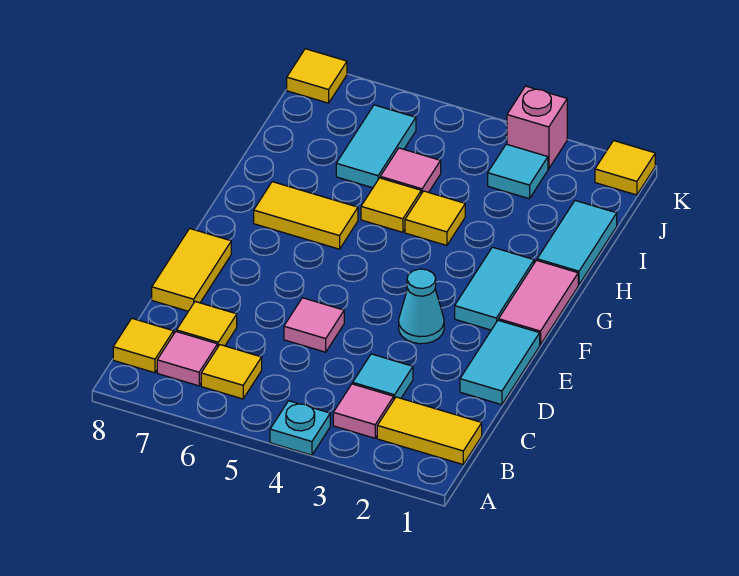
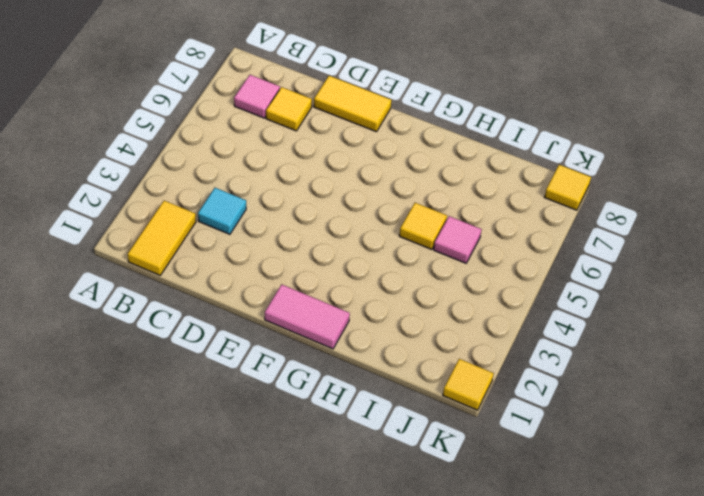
none -> cyan 1x1 plate [270,401,330,455]
none -> pink 1x1 tile [333,384,394,438]
none -> yellow 1x1 tile [201,345,262,399]

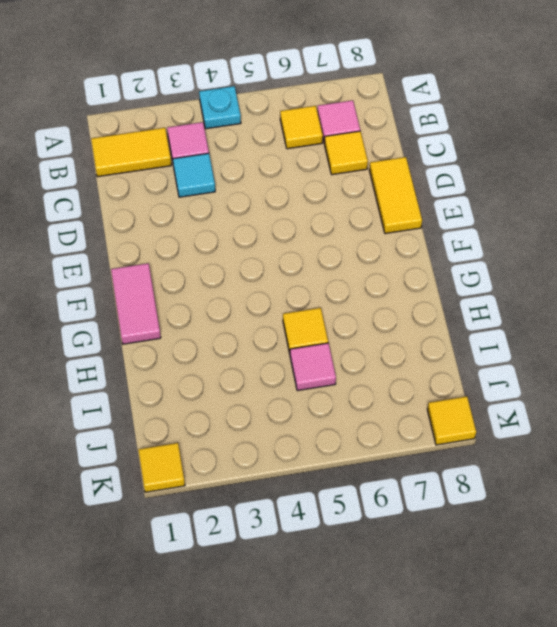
none -> yellow 1x1 tile [113,318,174,373]
none -> cyan 1x2 tile [460,320,540,405]
none -> pink 1x1 tile [284,298,344,352]

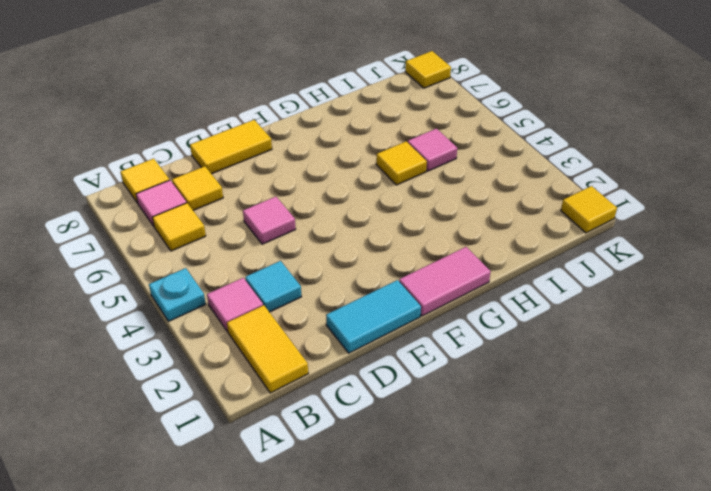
none -> cyan 1x1 cone [399,269,444,344]
none -> cyan 1x2 tile [455,247,534,330]
none -> yellow 1x2 tile [254,182,358,249]

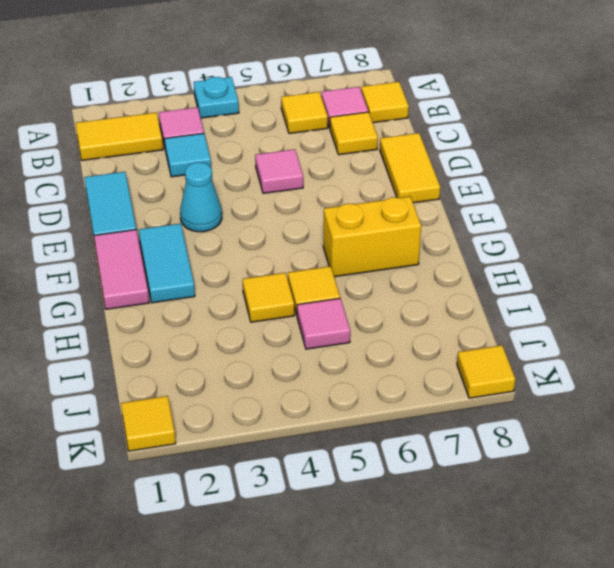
yellow 1x2 brick [323,197,421,277] -> yellow 1x2 tile [254,182,358,249]
none -> cyan 1x2 tile [537,201,617,285]
none -> cyan 1x2 tile [336,105,416,188]
none -> cyan 1x1 tile [488,144,548,199]

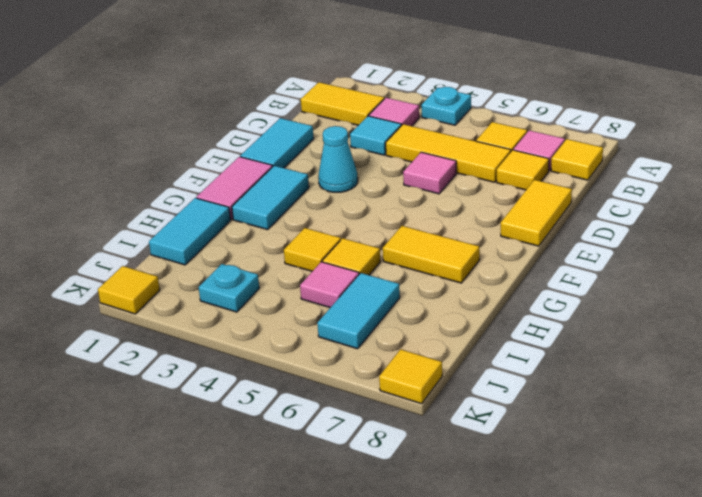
yellow 1x3 tile [386,124,511,182] -> none
cyan 1x1 plate [199,264,259,312] -> cyan 1x1 tile [488,144,548,199]
none -> pink 1x1 brick [507,86,567,169]

